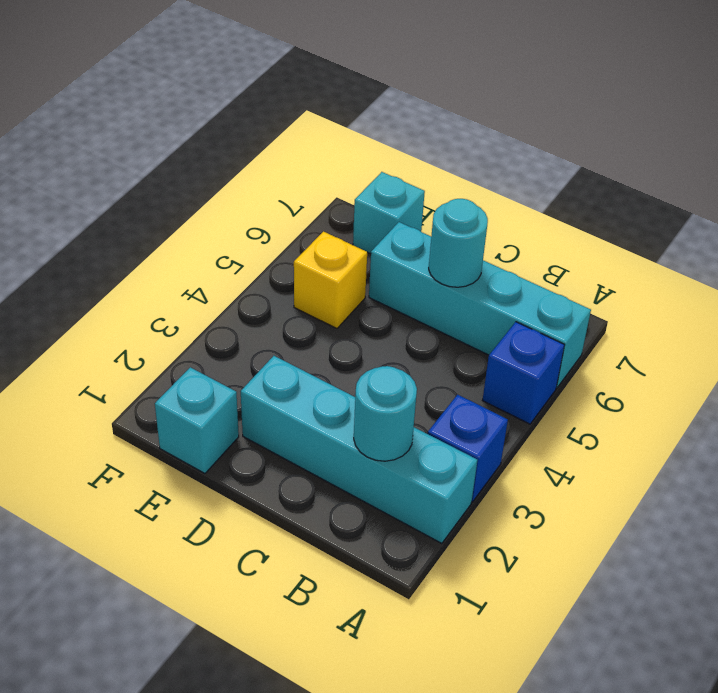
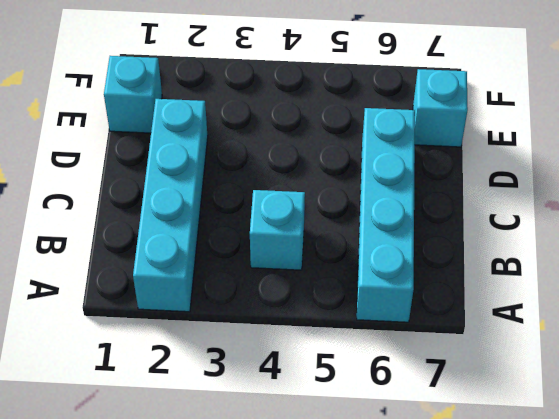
cyan 1x1 brick [250,190,305,270] -> none
none -> blue 1x1 brick [428,394,508,502]
none -> blue 1x1 brick [482,322,564,424]

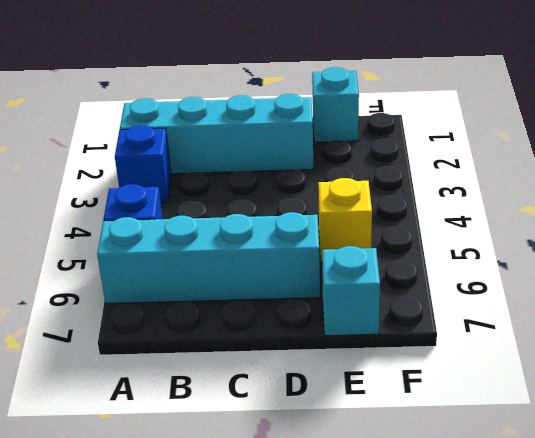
none -> cyan 1x1 round brick [354,366,417,461]
none -> cyan 1x1 round brick [429,199,488,287]

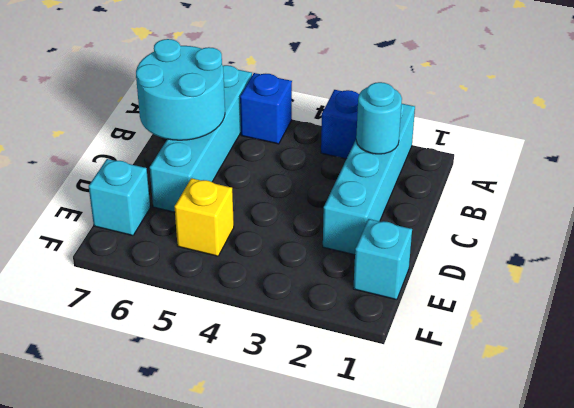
cyan 2x2 round brick [136,39,225,140] -> cyan 1x1 round brick [429,199,488,287]

